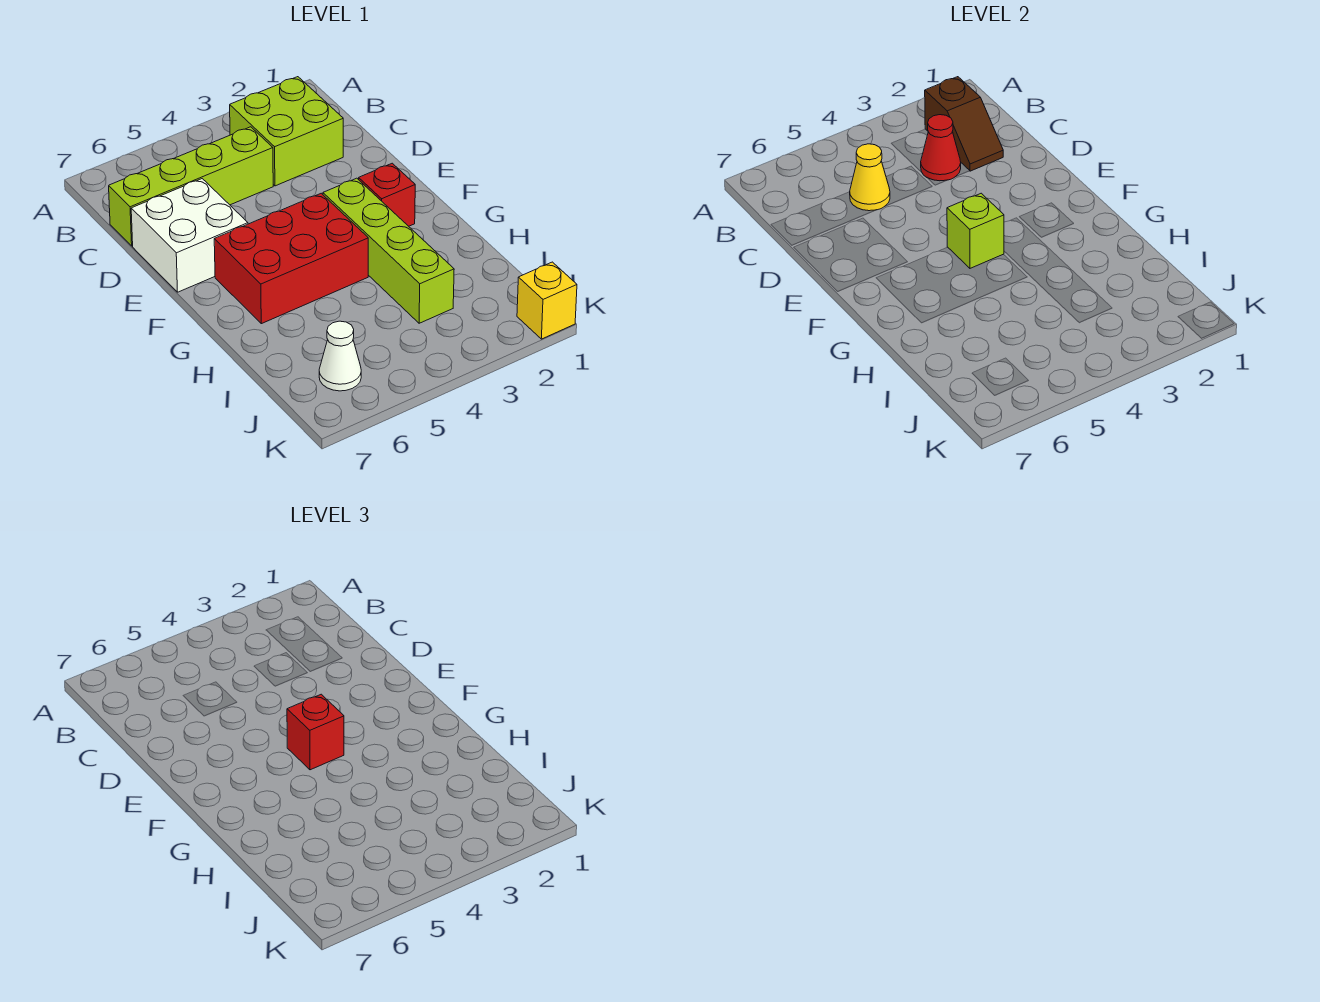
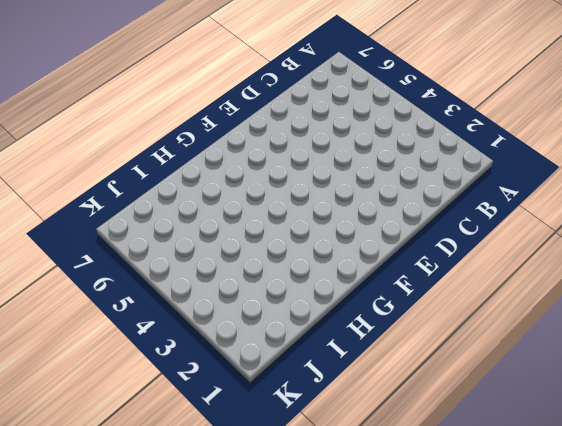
none -> lime 2x2 brick [230,77,343,186]
none -> lime 1x4 brick [109,127,273,246]
none -> white 2x2 brick [131,179,248,292]

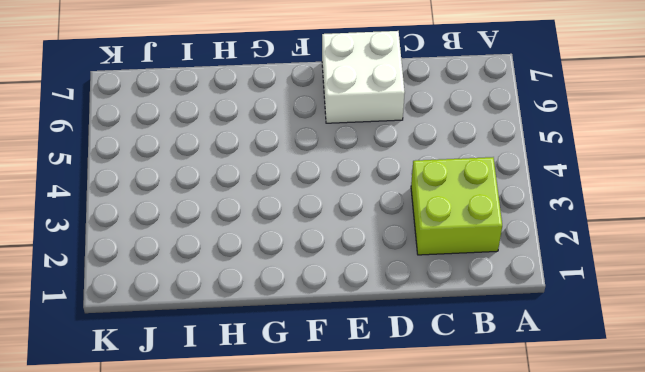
none -> lime 1x4 brick [109,127,273,246]
none -> red 1x1 brick [359,163,415,226]
none -> lime 1x4 brick [323,178,454,323]

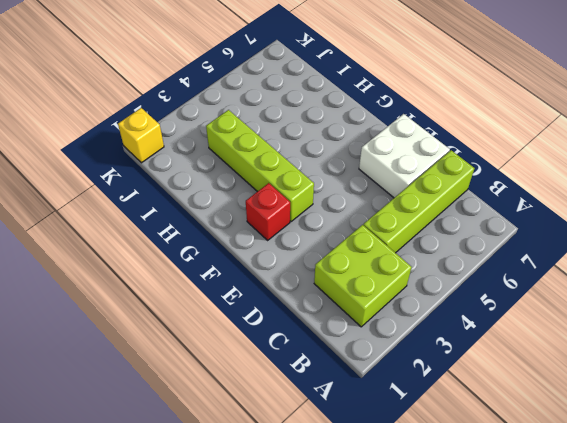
none -> red 2x3 brick [214,193,368,324]
none -> white 1x1 cone [319,321,361,391]
none -> brown 1x2 slope [925,77,1003,171]

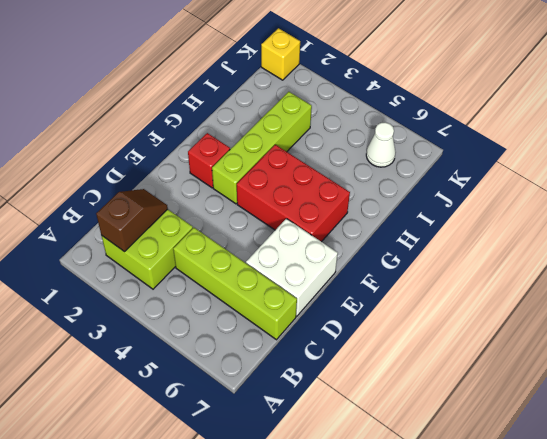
none -> red 1x1 cone [921,115,961,181]
none -> yellow 1x1 cone [850,144,890,211]
none -> lime 1x1 brick [947,193,1004,268]

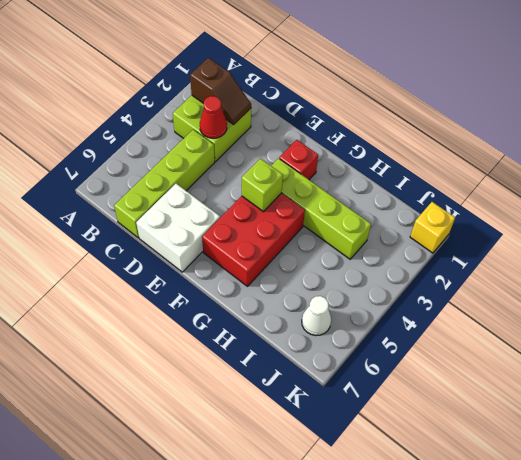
none -> yellow 1x1 cone [850,144,890,211]
none -> red 1x1 brick [287,694,344,770]

